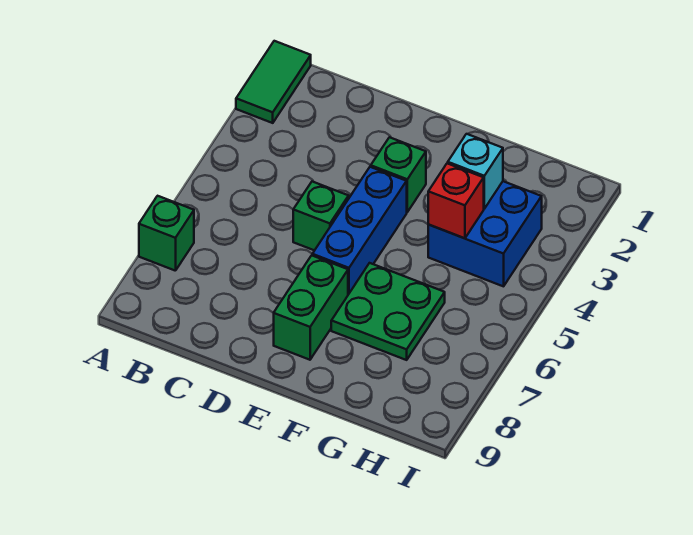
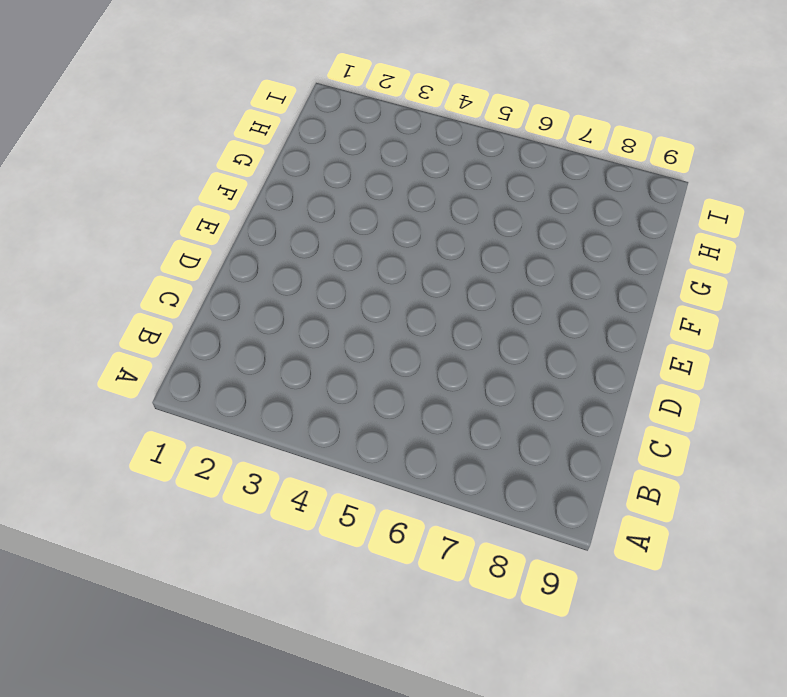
none -> green 1x2 tile [236,41,311,123]
none -> green 1x1 brick [139,196,194,271]

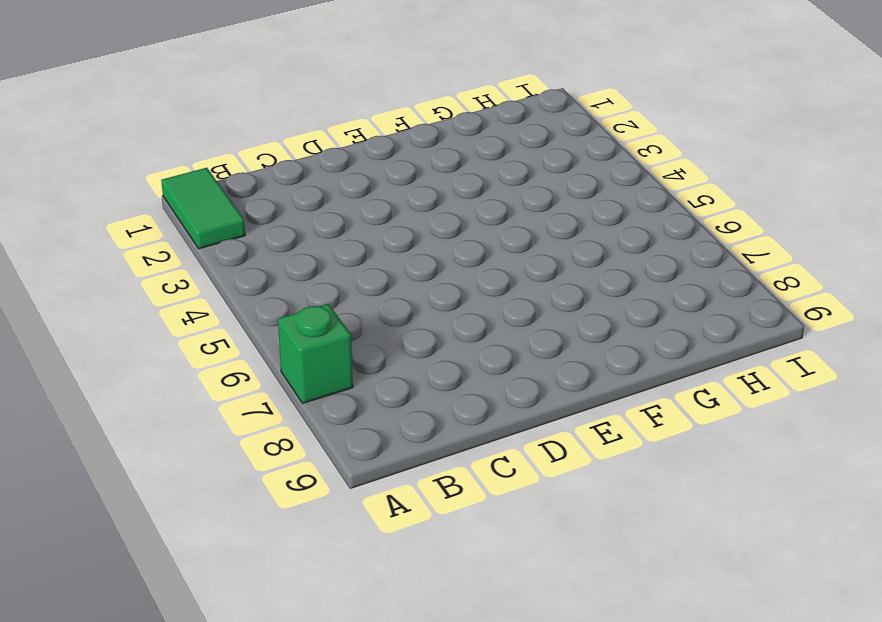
none -> green 1x1 brick [293,182,349,250]
none -> green 1x1 brick [371,137,426,212]

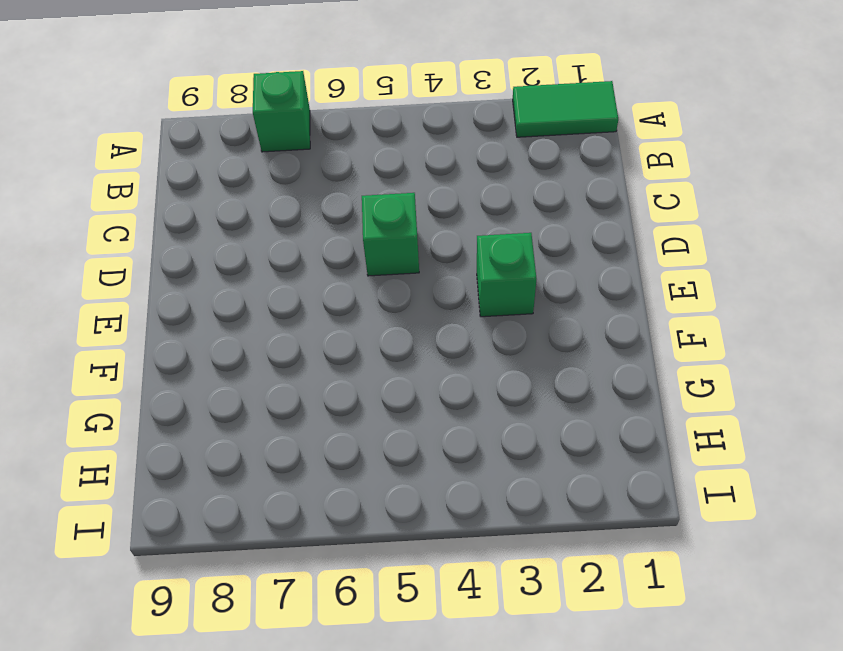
none -> blue 1x3 brick [312,167,407,295]
none -> green 1x2 brick [274,255,348,360]

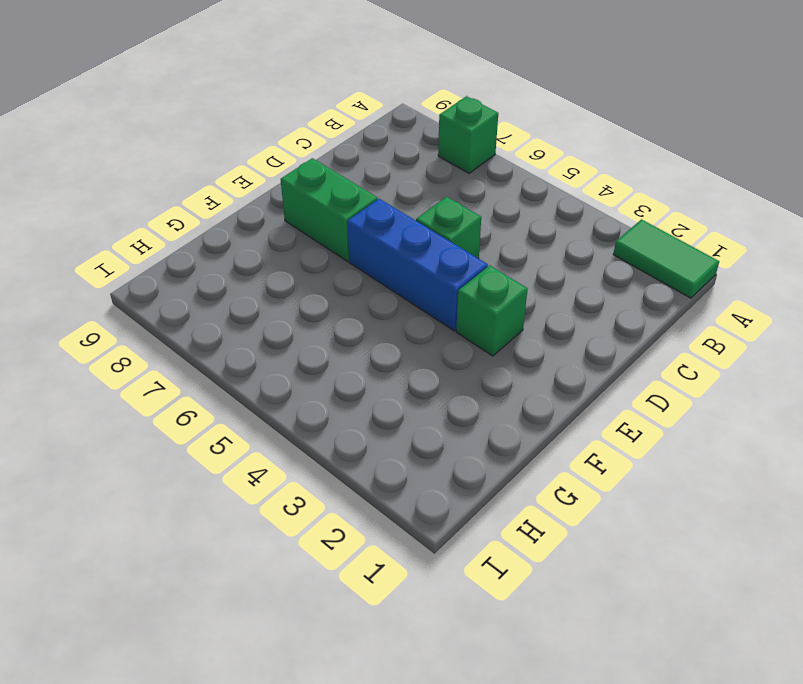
none -> green 2x2 plate [331,263,445,360]
none -> blue 2x2 brick [428,181,542,286]

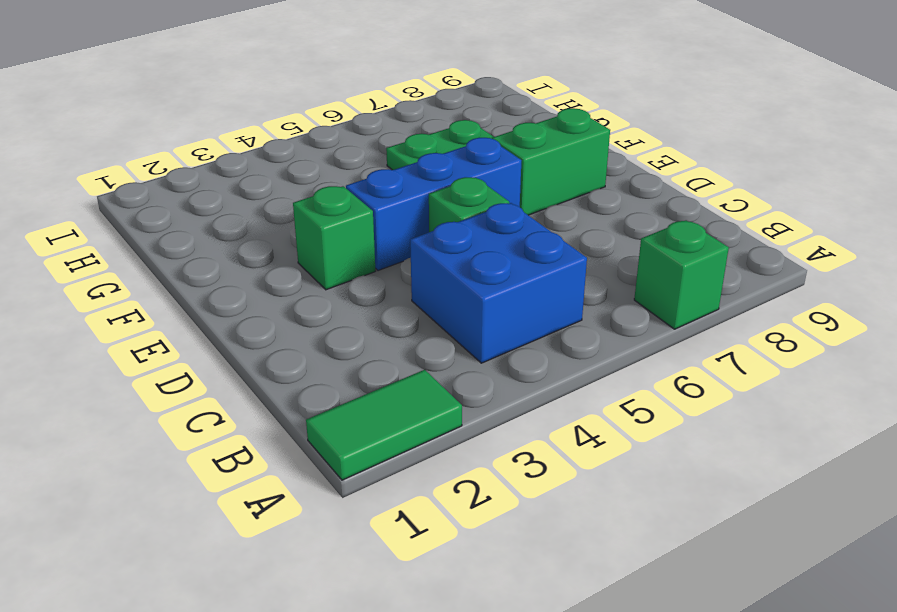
blue 2x2 brick [410,203,587,363] -> blue 2x2 brick moved to [428,181,542,286]
none -> cyan 1x1 brick [448,134,503,209]
none -> red 1x1 brick [428,163,484,238]

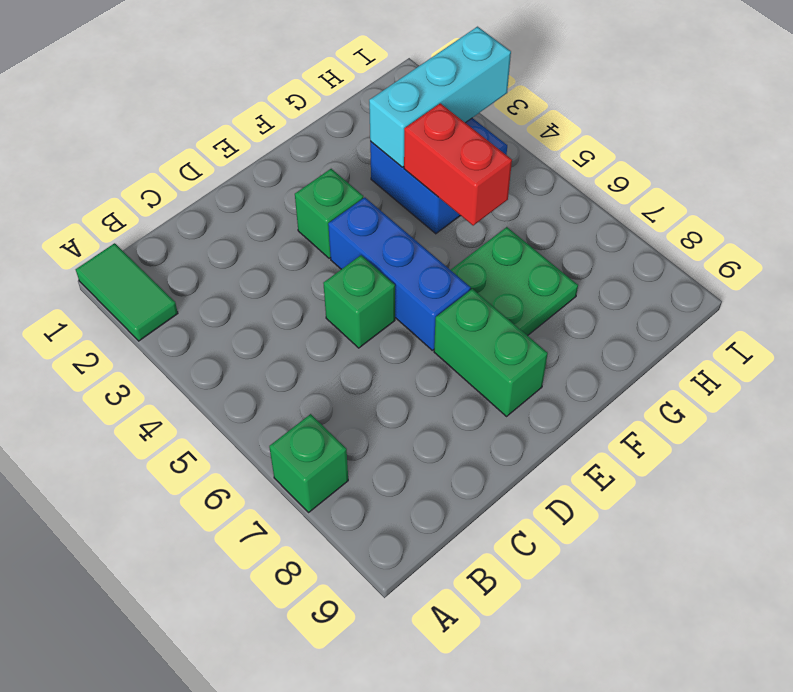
cyan 1x3 brick [369,27,511,167] -> cyan 1x1 brick [448,134,503,209]
red 1x2 brick [404,103,512,226] -> red 1x1 brick [428,163,484,238]

